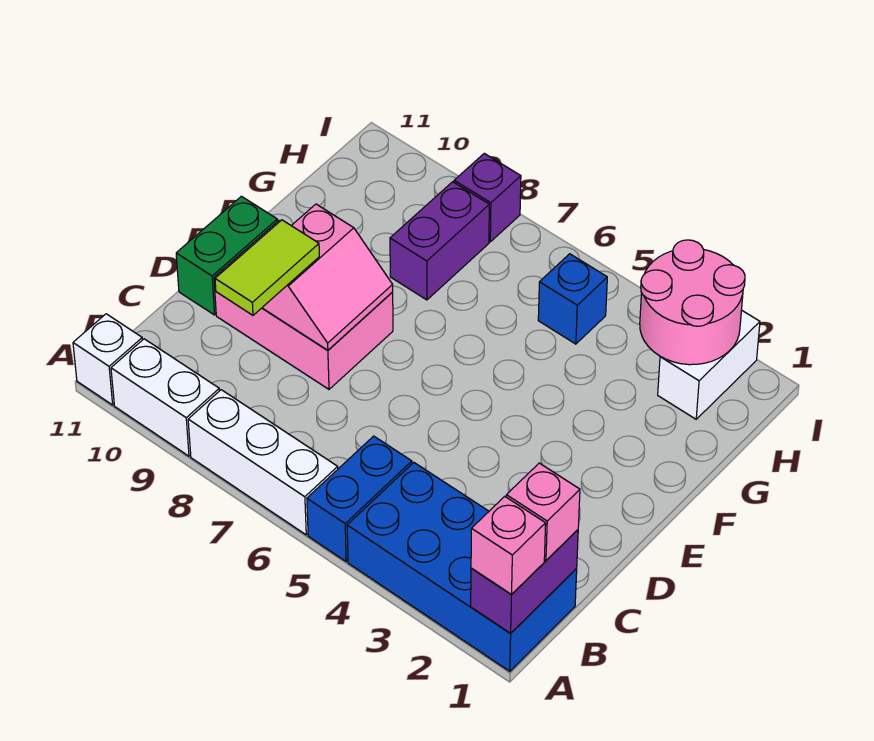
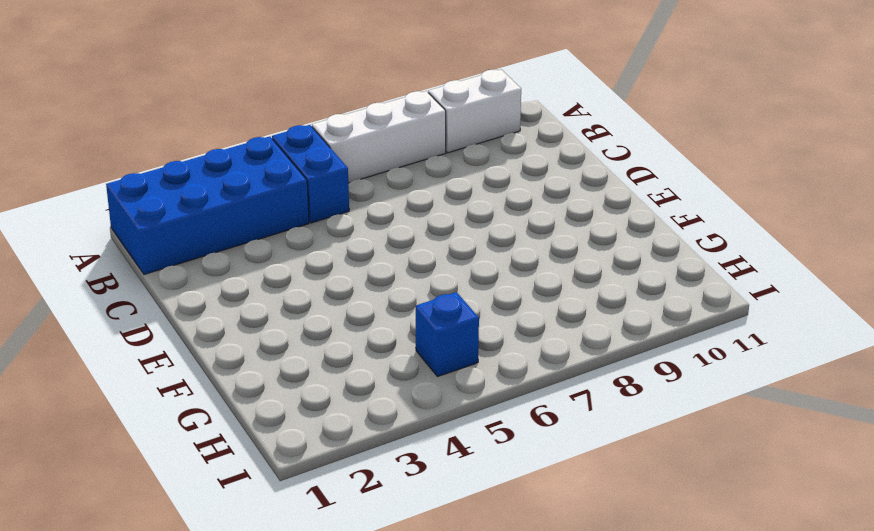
none -> white 1x1 brick [73,314,142,405]
none -> pink 2x3 brick [214,220,393,389]
none -> green 1x2 brick [176,196,277,315]

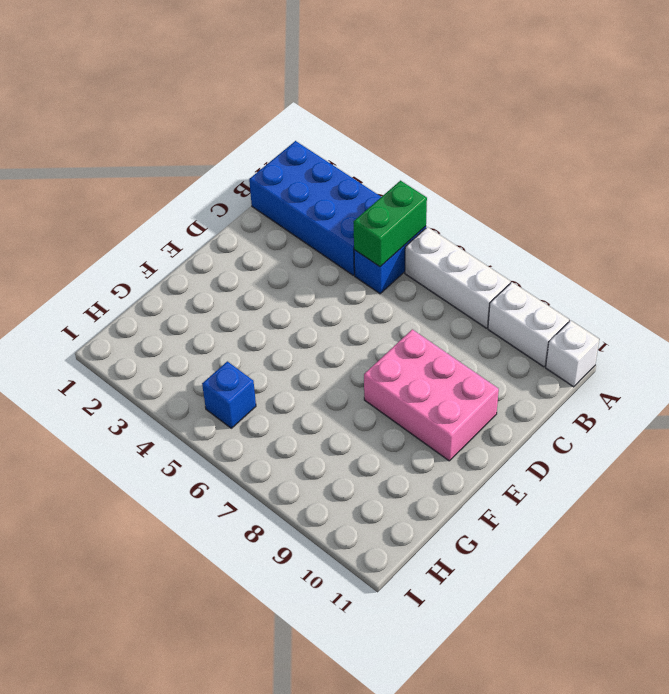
green 1x2 brick [354,181,427,267] -> green 1x2 brick moved to [176,196,277,315]
none -> purple 1x2 brick [390,182,489,300]
none -> white 1x2 brick [658,310,760,419]
none -> purple 1x1 brick [454,153,521,242]

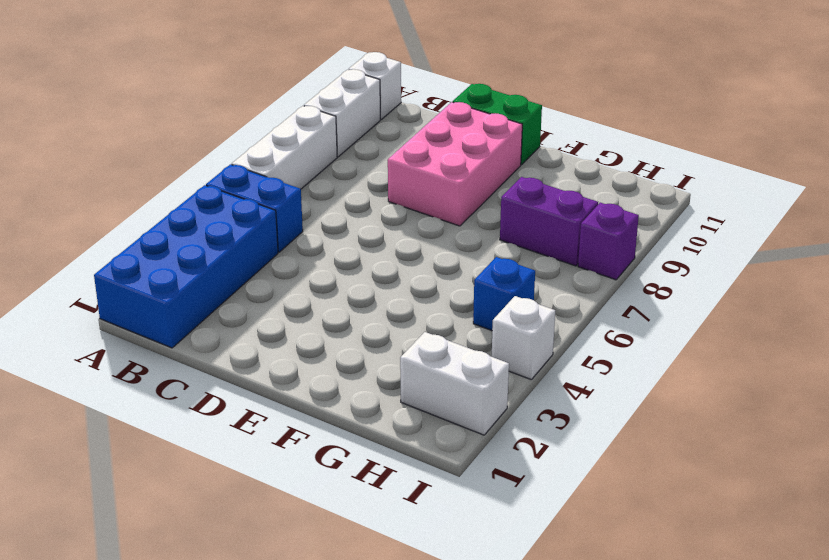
white 1x1 brick [492,296,555,380] -> none
none -> purple 1x2 brick [471,530,578,633]
none -> pink 2x2 slope [262,204,393,350]
none -> pink 2x2 round brick [640,240,745,365]

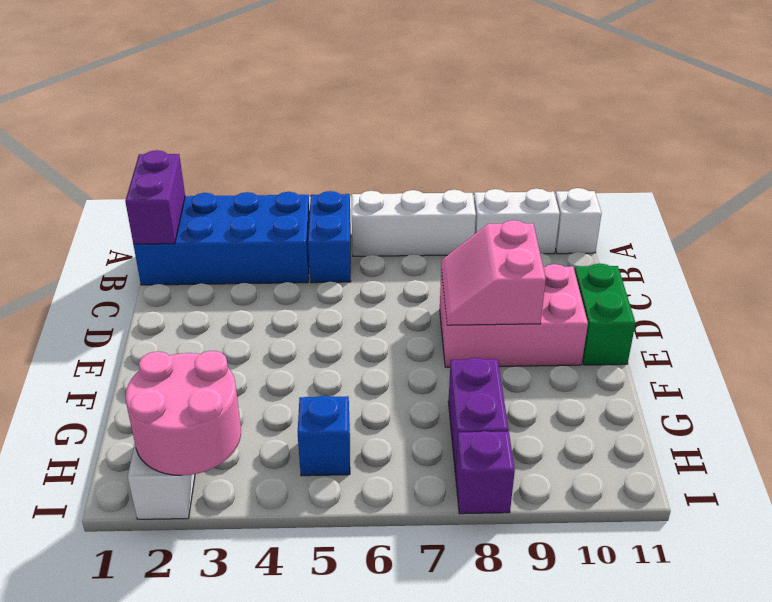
none -> pink 1x1 brick [471,496,546,595]
none -> pink 1x1 brick [506,463,580,560]
none -> lime 1x2 tile [215,220,319,315]

